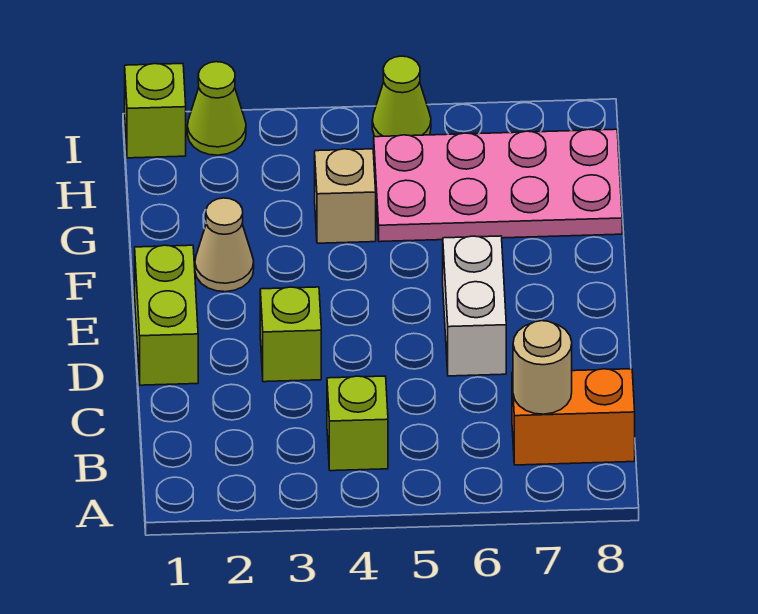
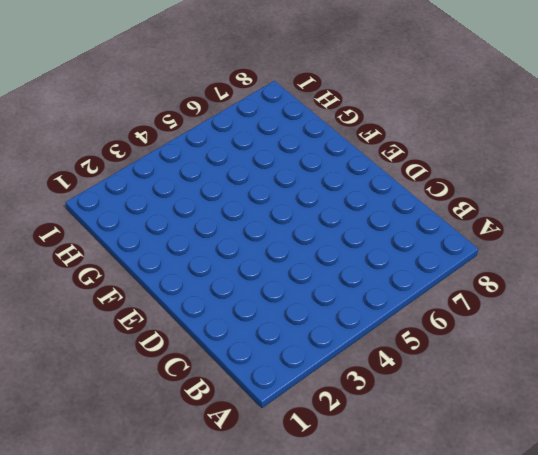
none -> lime 1x1 brick [327,376,388,471]
none -> orange 1x2 brick [512,369,635,465]
none -> lime 1x2 brick [135,245,198,385]

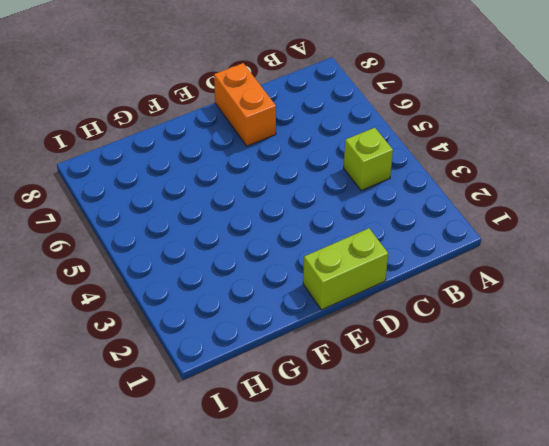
orange 1x2 brick [214,63,276,146] -> orange 1x2 brick moved to [512,369,635,465]
none -> lime 1x1 brick [260,287,321,382]
none -> white 1x2 brick [443,236,506,376]
none -> tan 1x1 cone [195,198,254,292]

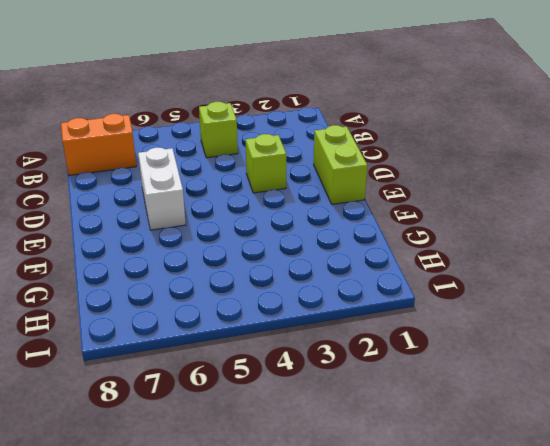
none -> tan 1x1 cone [195,198,254,292]
none -> tan 1x1 brick [315,149,376,243]
none -> pink 2x4 plate [374,129,622,242]

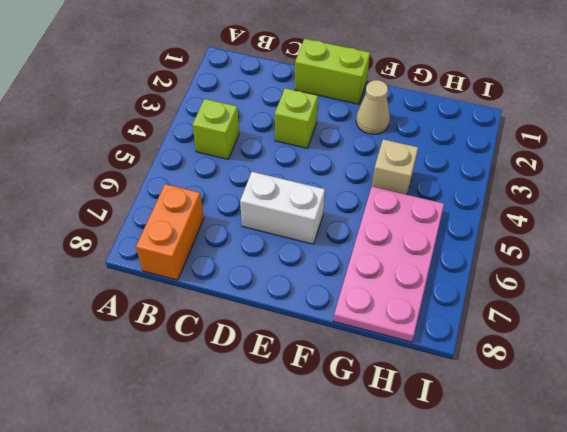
none -> lime 1x1 brick [125,64,186,158]
none -> lime 1x1 cone [187,62,246,155]
none -> lime 1x1 cone [372,56,431,137]

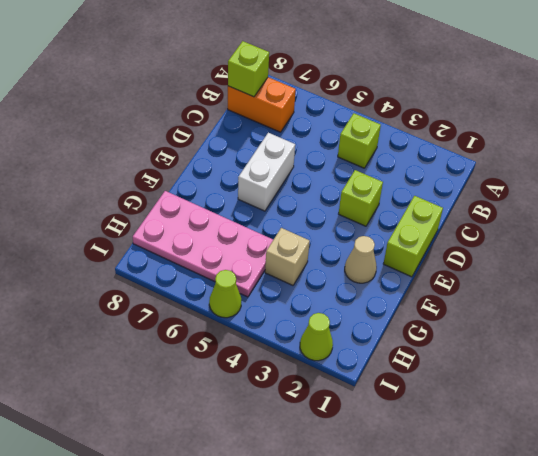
lime 1x1 brick [228,41,269,97] -> lime 1x1 brick moved to [125,64,186,158]
none -> tan 1x1 round brick [513,321,572,414]

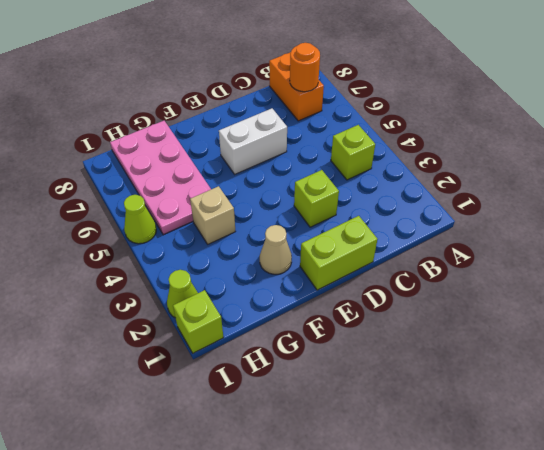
orange 1x1 round brick [290,43,320,92] -> tan 1x1 round brick [513,321,572,414]

